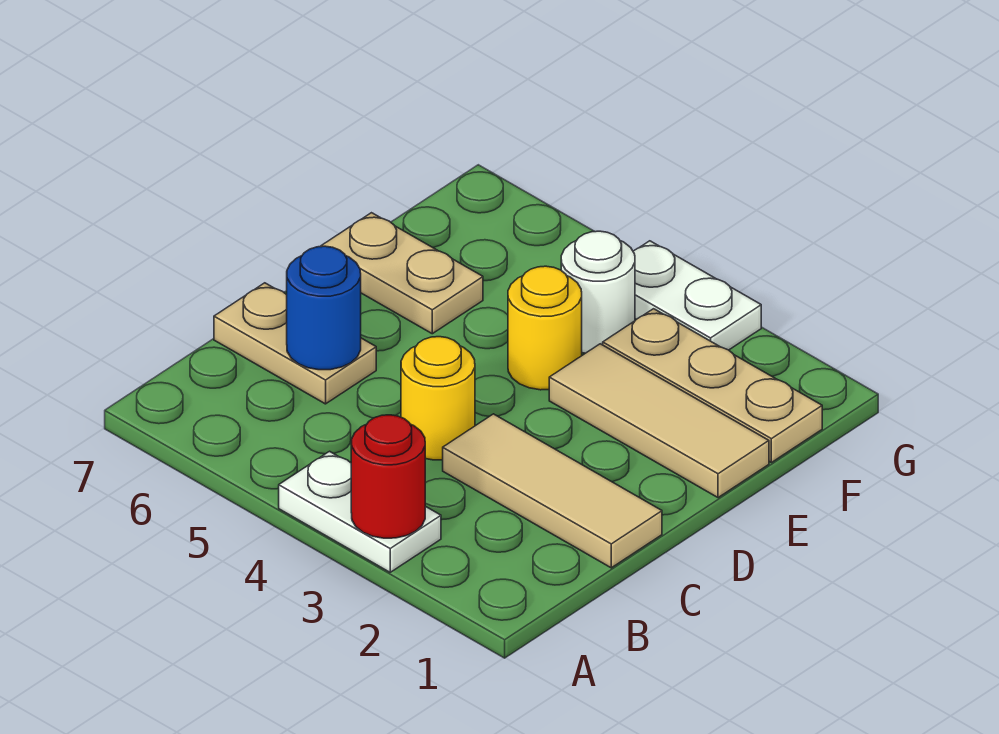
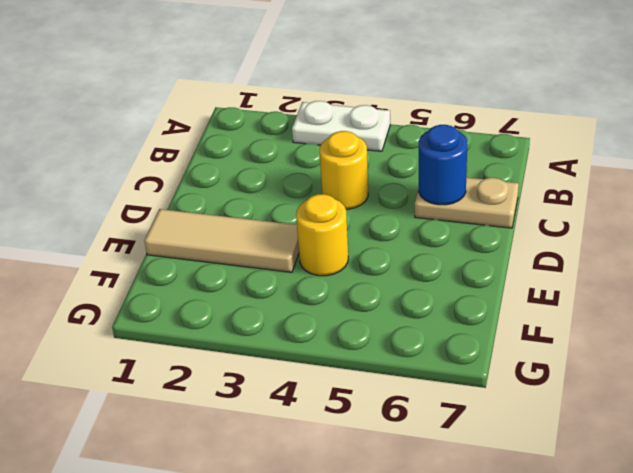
none -> tan 1x3 tile [443,414,662,568]
none -> tan 1x2 plate [321,213,483,334]
none -> tan 1x3 plate [603,309,822,462]

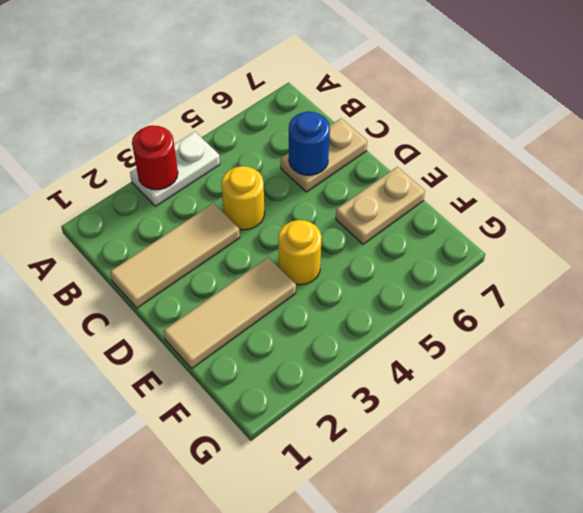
none -> tan 1x3 plate [603,309,822,462]
none -> white 1x1 round brick [561,231,635,353]
none -> white 1x2 plate [633,241,761,350]

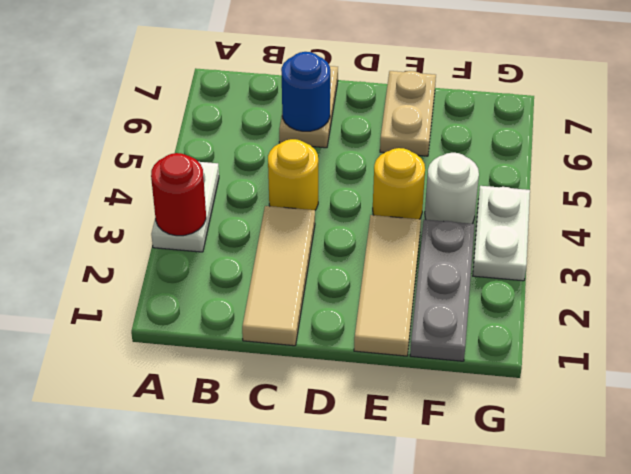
grey 1x3 plate [410,220,474,361] -> tan 1x3 plate [603,309,822,462]

